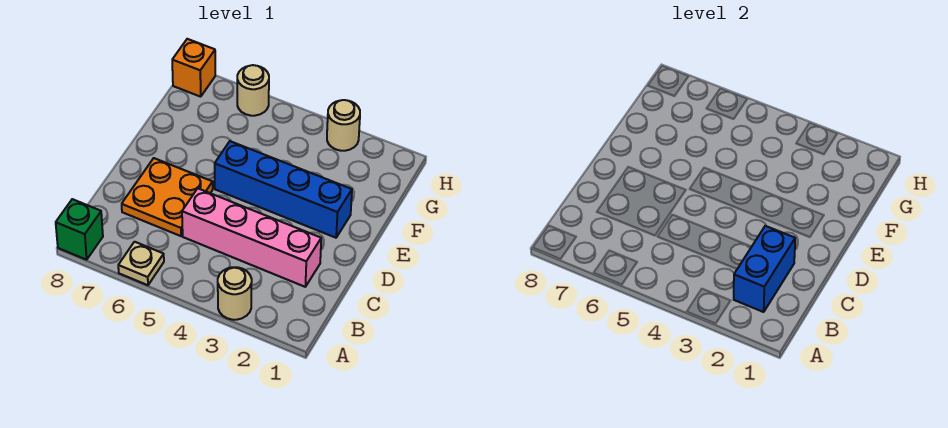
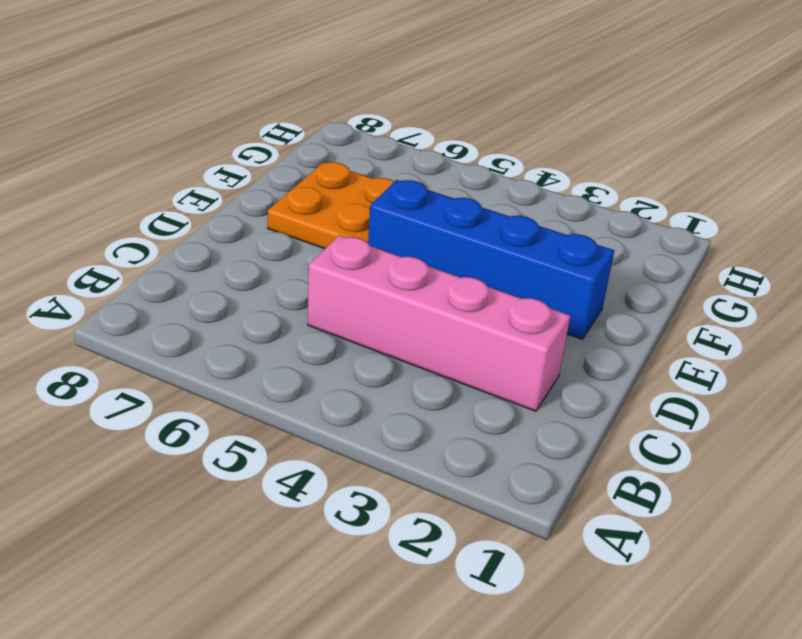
orange 2x2 plate [268,162,394,249] -> orange 2x2 plate moved to [122,158,213,236]
none -> tan 1x1 round brick [218,267,252,320]
none -> tan 1x1 plate [118,242,164,285]

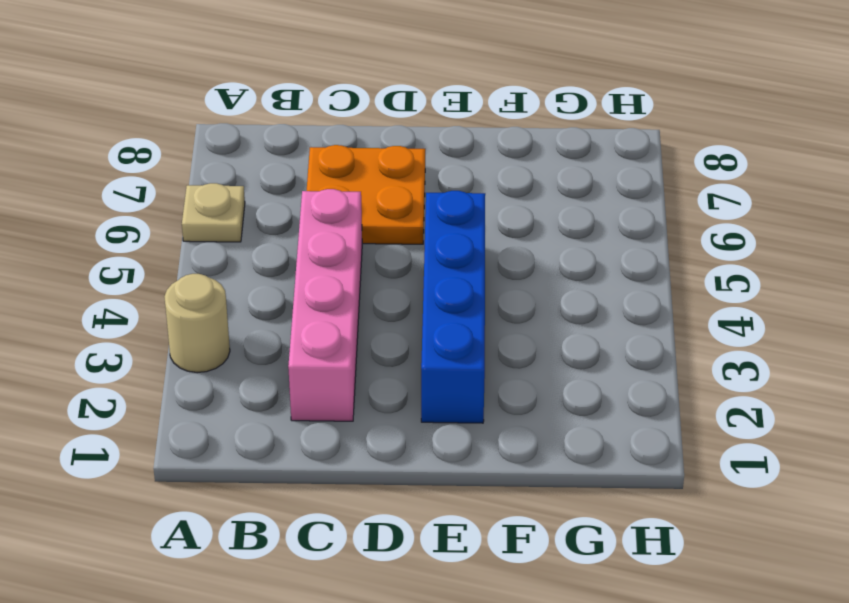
none -> green 1x1 brick [56,199,103,260]
none -> tan 1x1 round brick [327,100,360,151]

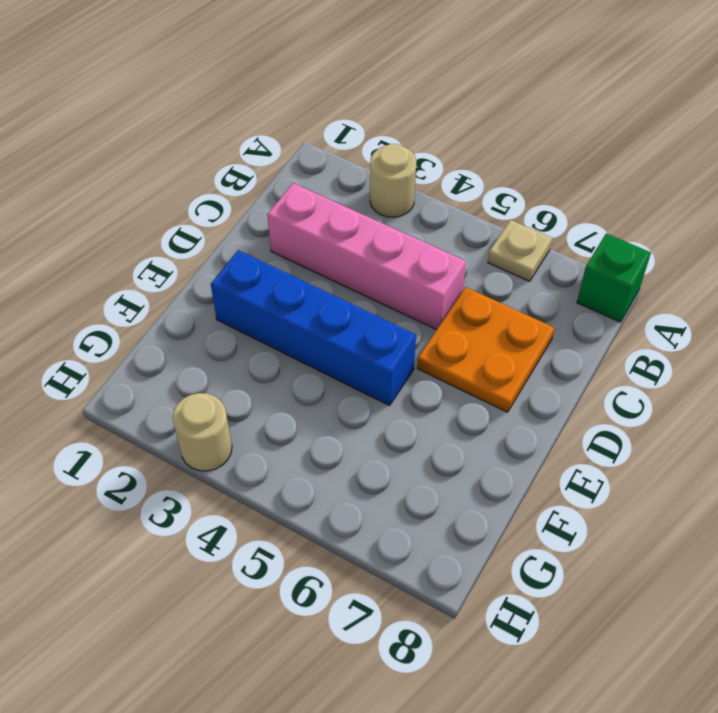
none -> tan 1x1 round brick [237,65,269,116]
none -> orange 1x1 brick [172,39,215,97]

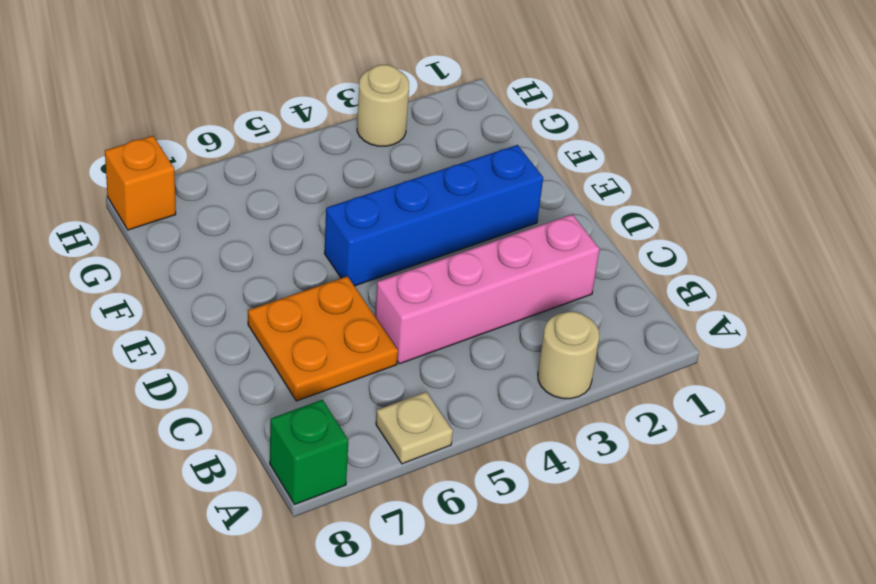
none -> tan 1x1 round brick [237,65,269,116]
none -> blue 1x2 brick [734,226,795,312]

